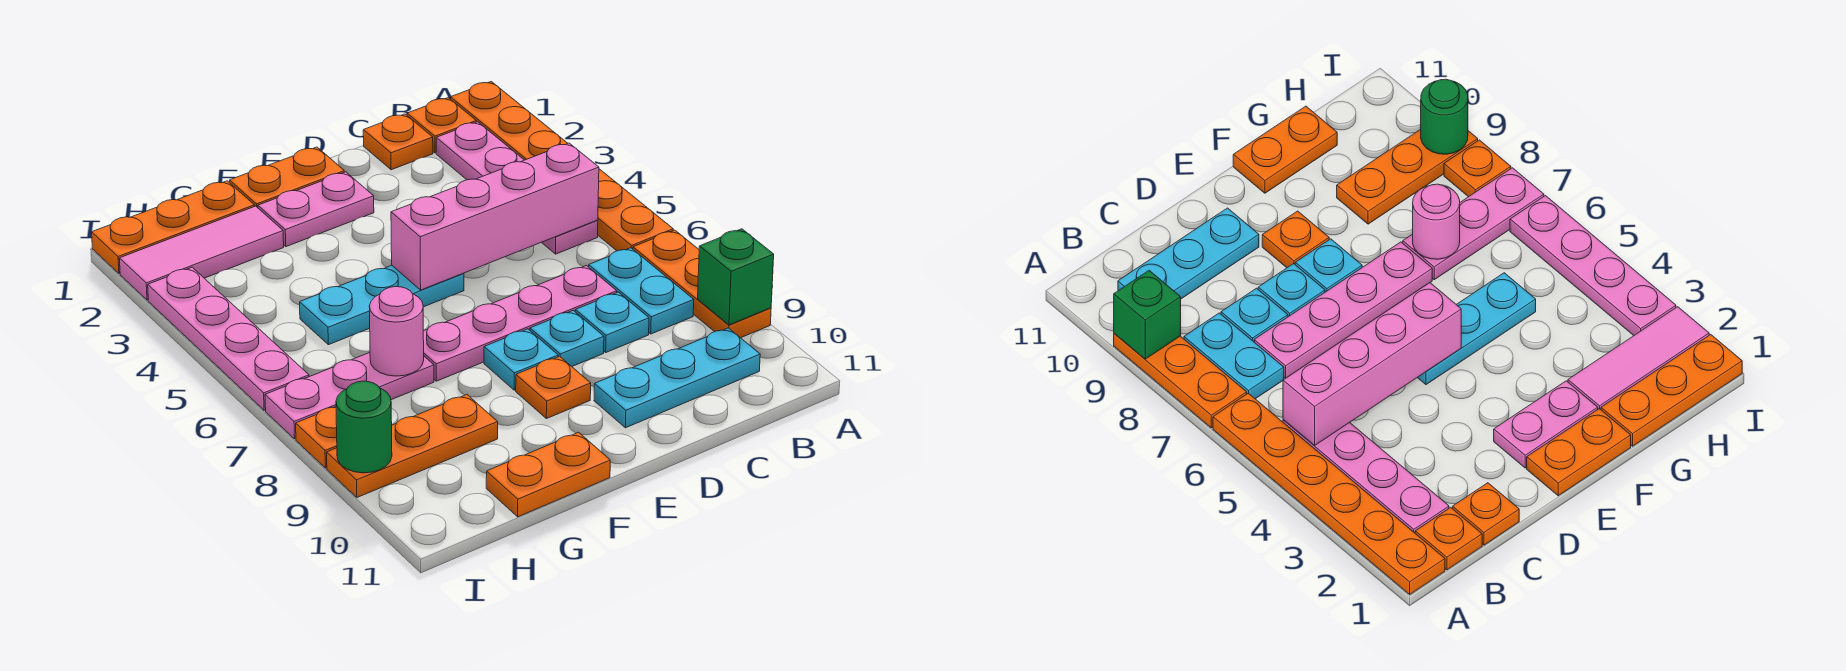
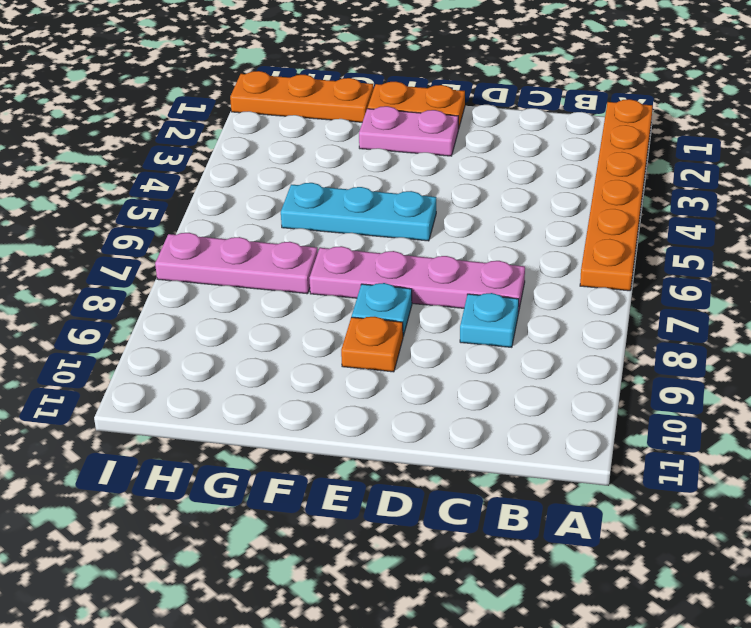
none -> orange 1x3 plate [633,230,771,338]
none -> orange 1x1 plate [407,98,476,153]
none -> pink 1x4 plate [436,122,598,254]

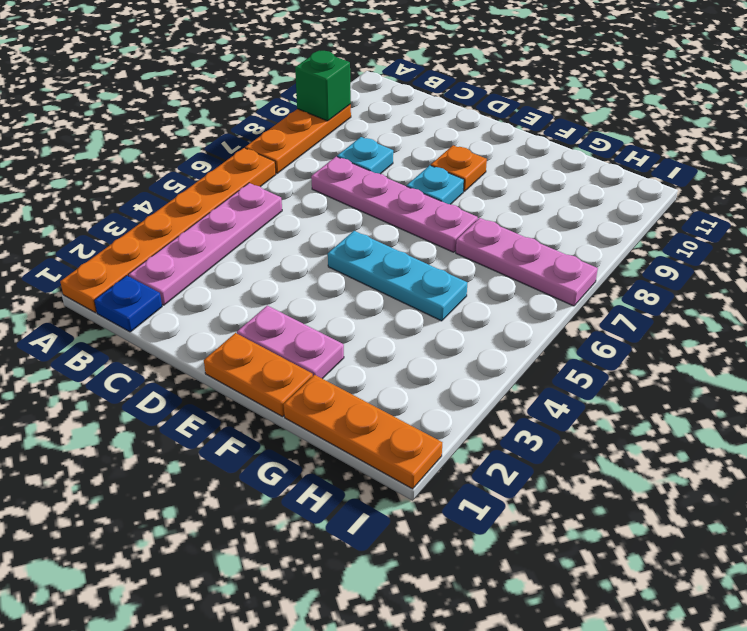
blue 1x1 plate [94,276,162,332] -> orange 1x1 plate [407,98,476,153]
none -> cyan 1x2 plate [589,248,694,334]
none -> cyan 1x3 plate [594,328,760,428]
none -> orange 1x1 plate [363,114,433,170]

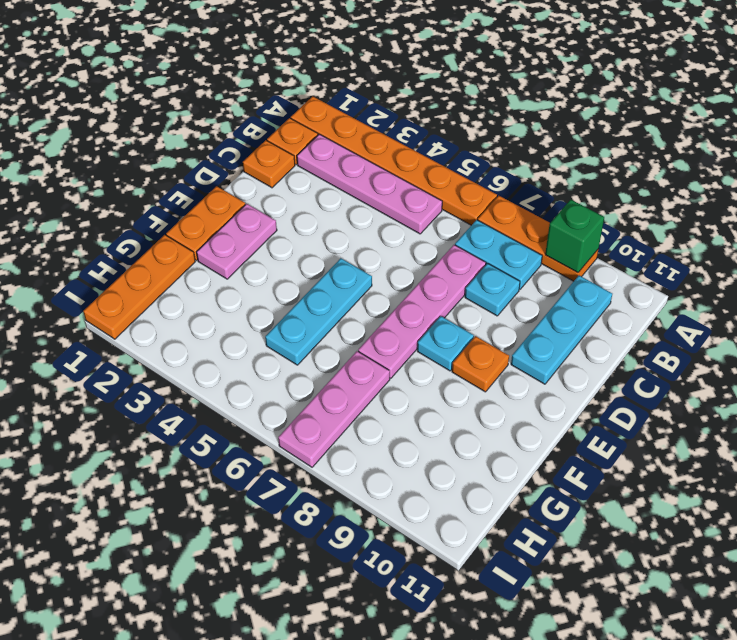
none -> cyan 1x1 plate [530,310,604,366]
none -> orange 1x2 plate [486,432,610,517]
none -> pink 1x3 tile [119,206,284,300]

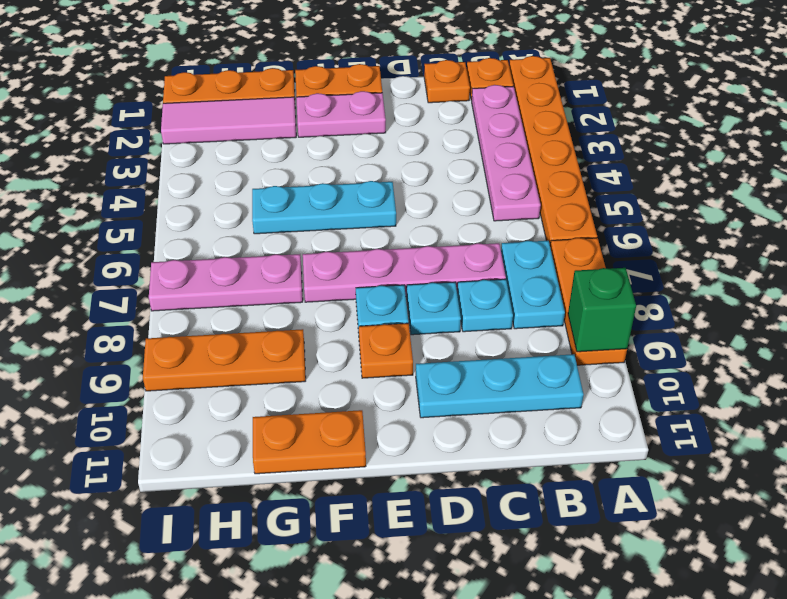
none -> pink 1x4 plate [148,267,309,410]
none -> orange 1x1 plate [296,407,337,468]
none -> pink 1x4 brick [391,143,599,290]

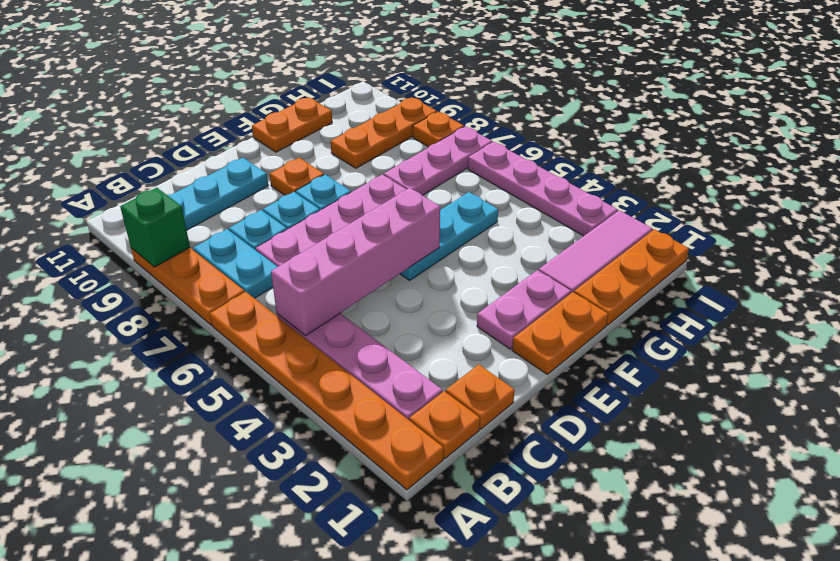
none -> pink 1x1 round brick [369,287,424,376]
none -> green 1x1 round brick [336,381,392,473]

